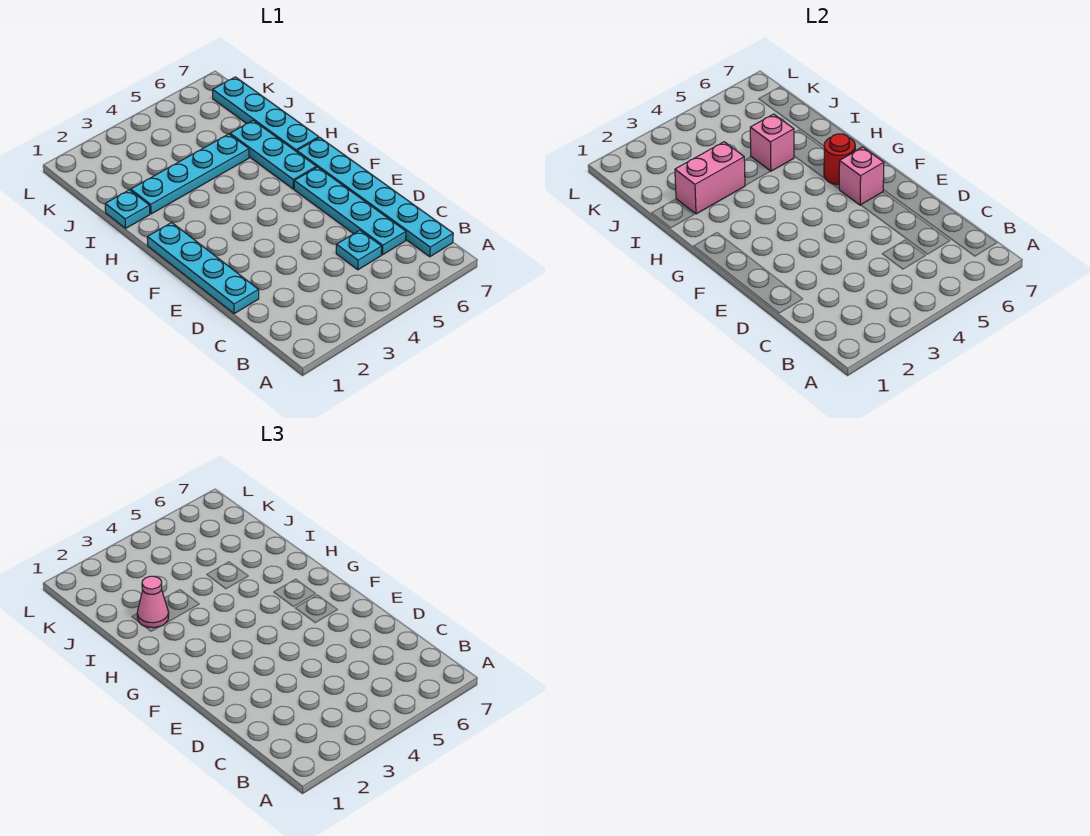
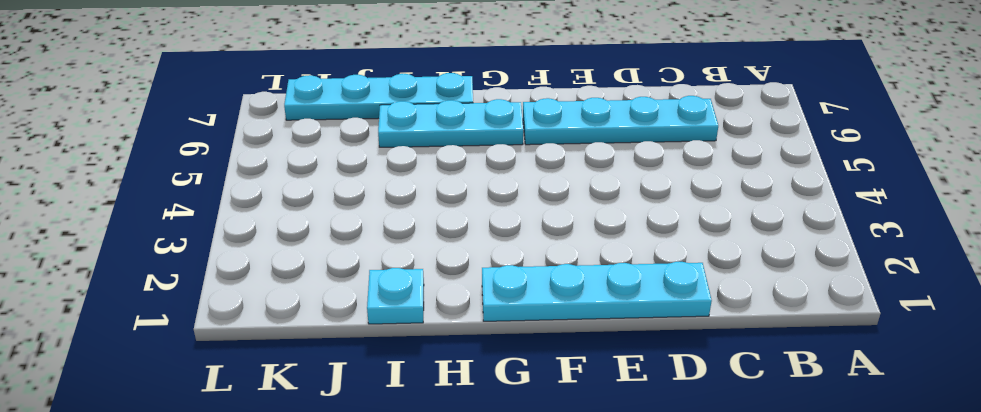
none -> cyan 1x6 plate [297,138,453,257]
none -> cyan 1x1 plate [336,230,382,270]
none -> cyan 1x4 plate [131,134,249,214]

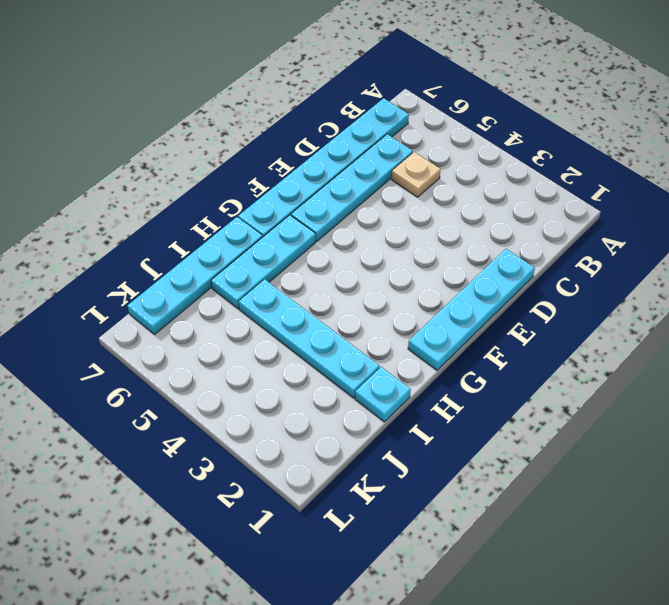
tan 1x1 plate [392,152,441,197] -> cyan 1x1 plate [336,230,382,270]
none -> pink 1x1 brick [839,147,884,205]
none -> red 1x1 round brick [824,134,855,185]
none -> pink 1x2 brick [675,142,745,214]

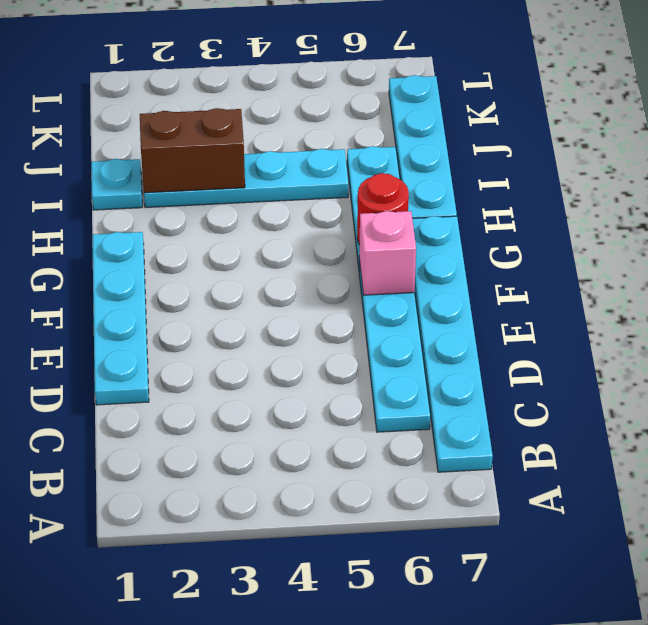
brown 1x2 brick [140,108,245,193] -> pink 1x2 brick [675,142,745,214]
none -> cyan 1x1 plate [336,230,382,270]
none -> pink 1x1 brick [750,114,794,171]
none -> pink 1x1 cone [137,576,169,628]

